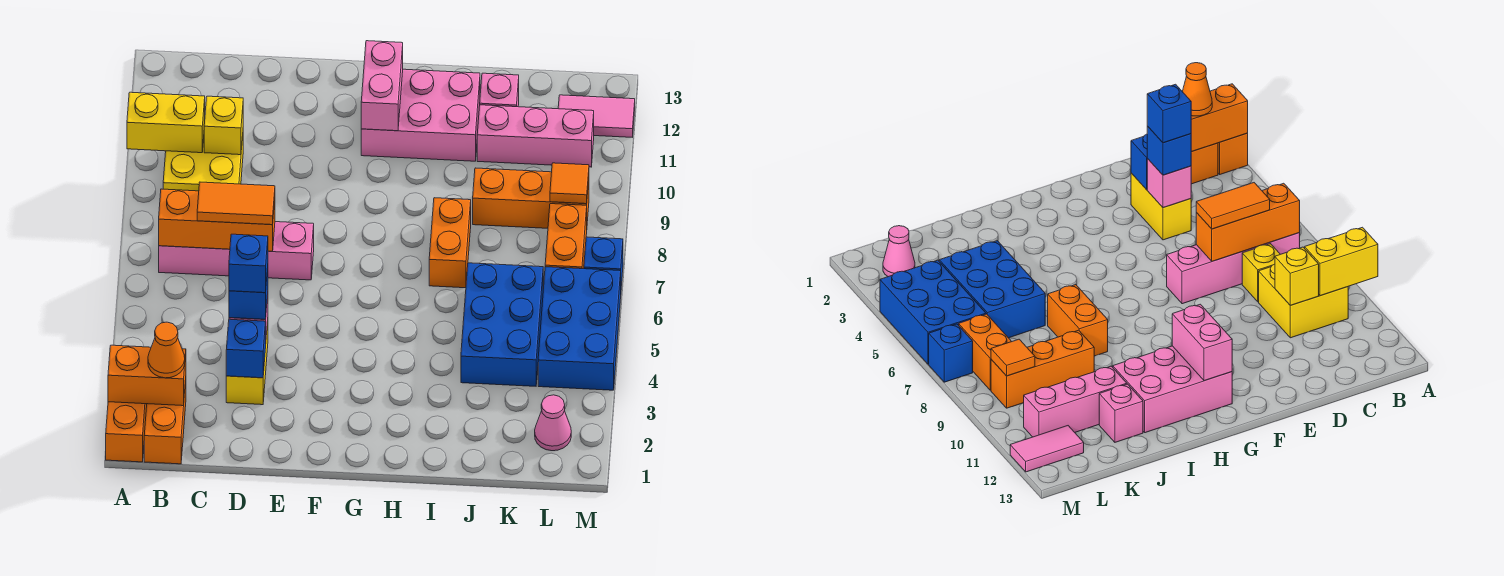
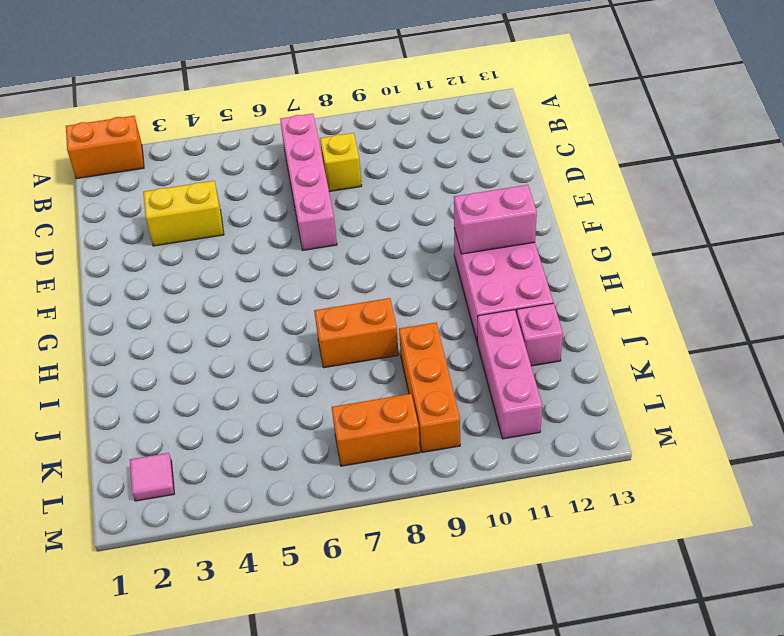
pink 1x1 tile [130,453,174,501] -> pink 1x1 cone [535,395,571,451]
none -> orange 1x2 brick [144,380,186,464]
none -> yellow 2x2 brick [163,136,243,191]
none -> blue 2x3 brick [461,263,543,386]

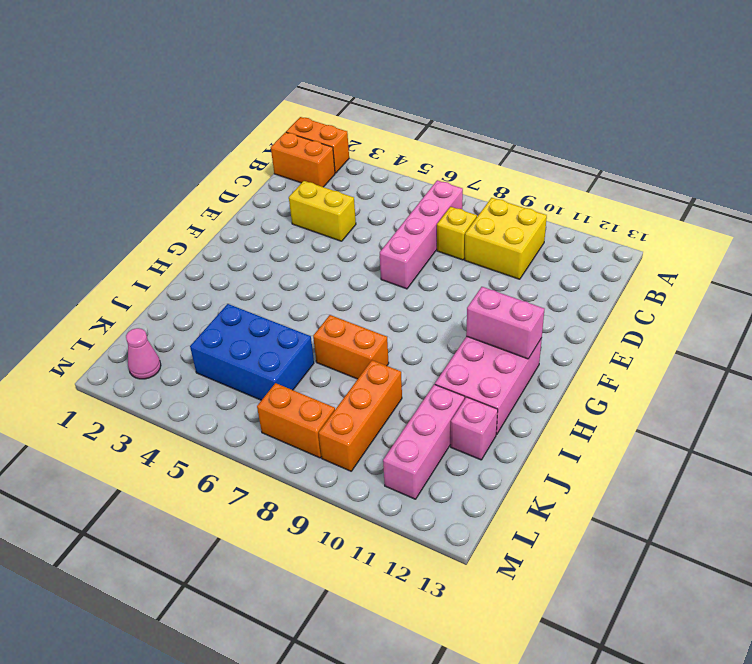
none -> blue 2x3 brick [538,267,621,390]
none -> pink 1x2 tile [558,95,635,137]
none -> blue 1x1 brick [584,237,623,286]

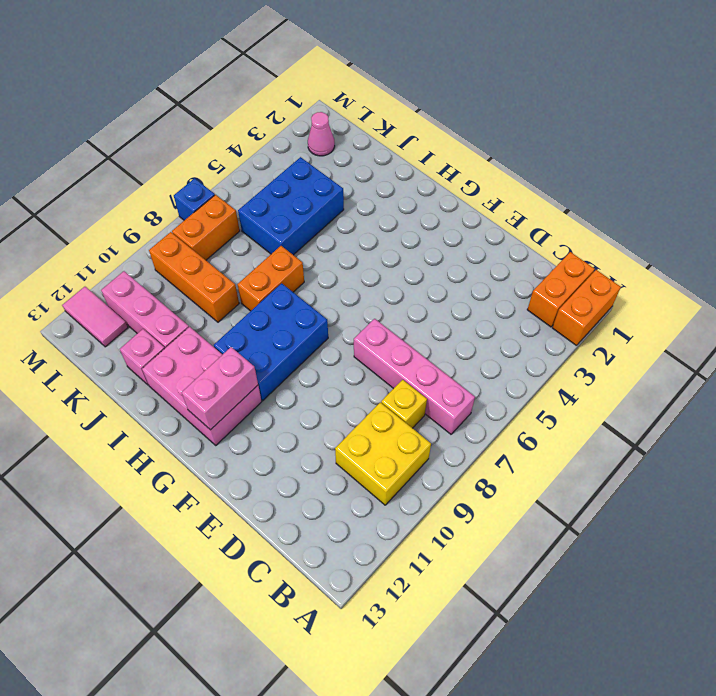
blue 2x3 brick [214,283,328,401] -> blue 2x3 brick moved to [538,267,621,390]
none -> yellow 1x2 brick [226,321,268,405]
none -> orange 1x2 brick [108,345,186,406]
none -> yellow 1x2 brick [127,92,205,153]

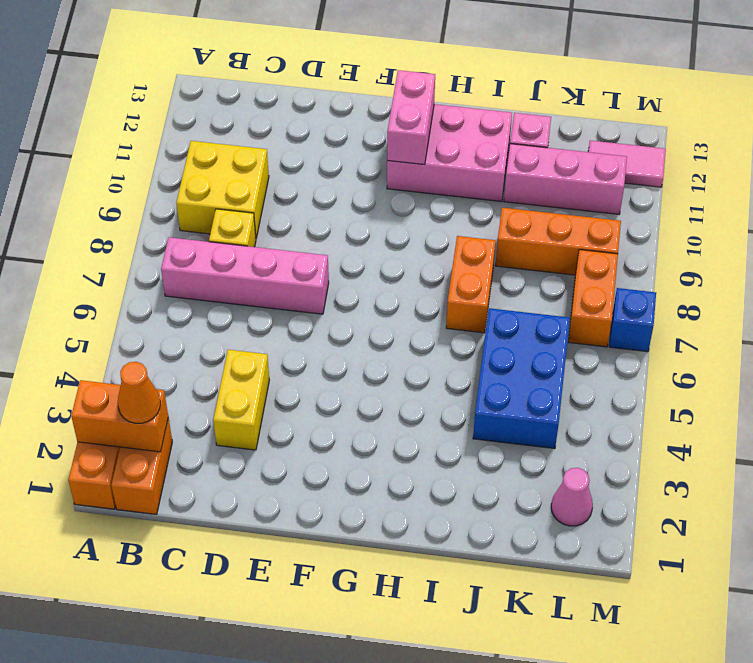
none -> blue 2x3 brick [538,267,621,390]
none -> yellow 1x2 brick [127,92,205,153]
none -> orange 1x3 brick [159,189,275,251]

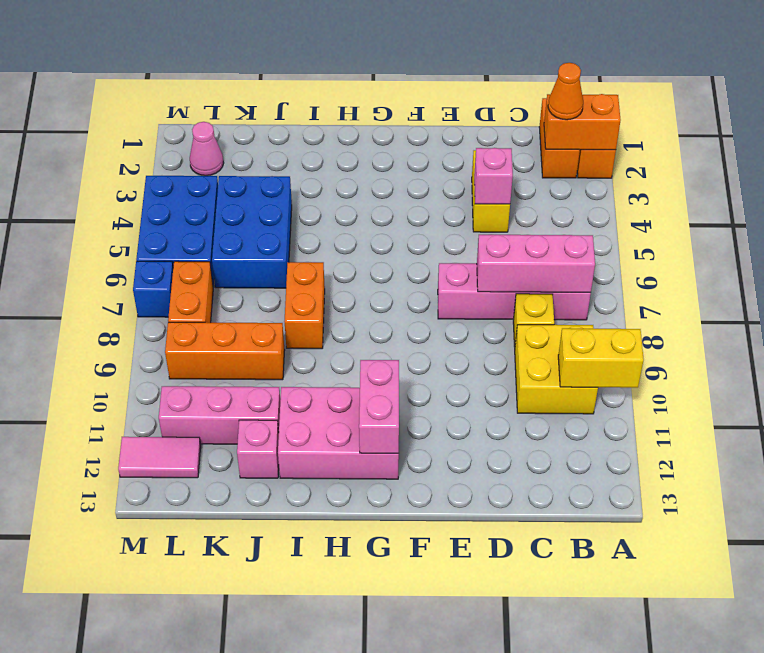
pink 1x3 brick [477,235,595,293] -> orange 1x3 brick [159,189,275,251]
none -> yellow 1x1 brick [204,96,243,155]
none -> blue 1x1 brick [226,319,266,378]
none -> orange 1x1 tile [550,163,589,204]

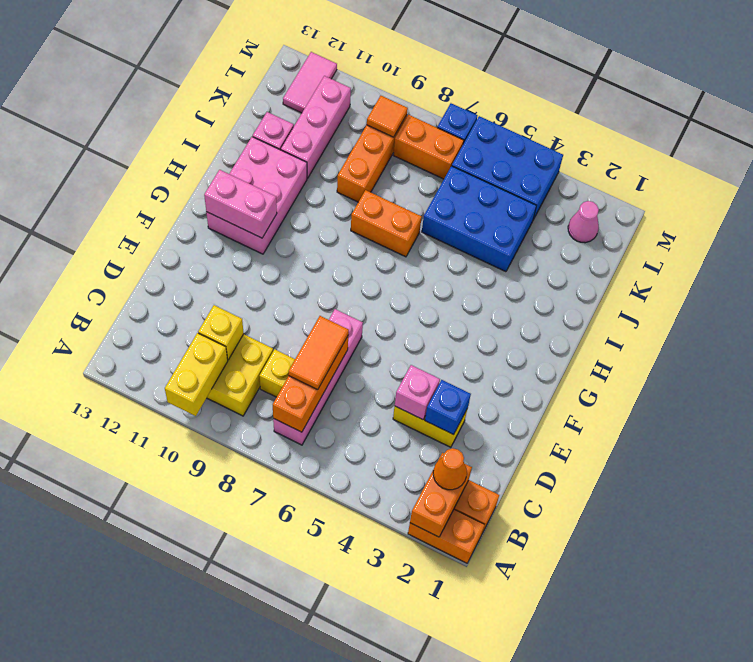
none -> blue 1x1 brick [229,268,268,319]
none -> blue 1x1 brick [229,234,268,293]

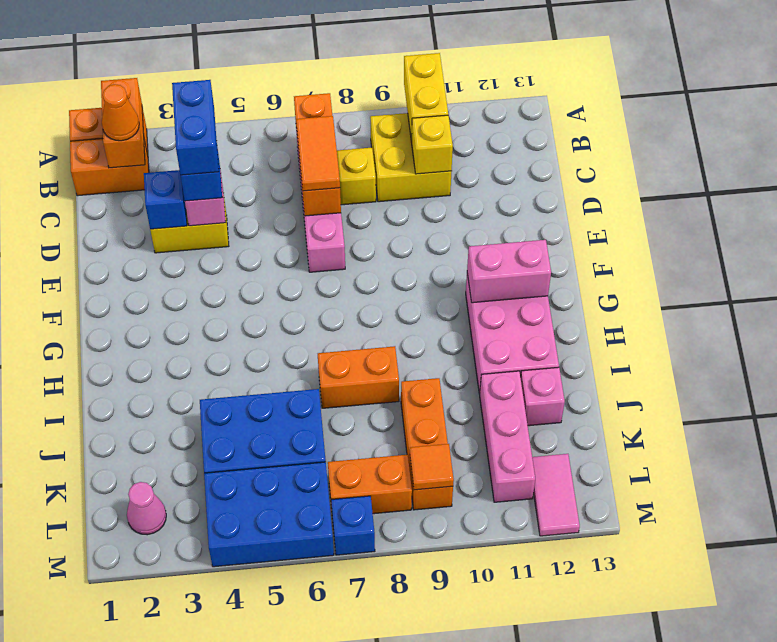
blue 1x2 brick [172,80,219,175] -> blue 1x1 brick [229,234,268,293]

